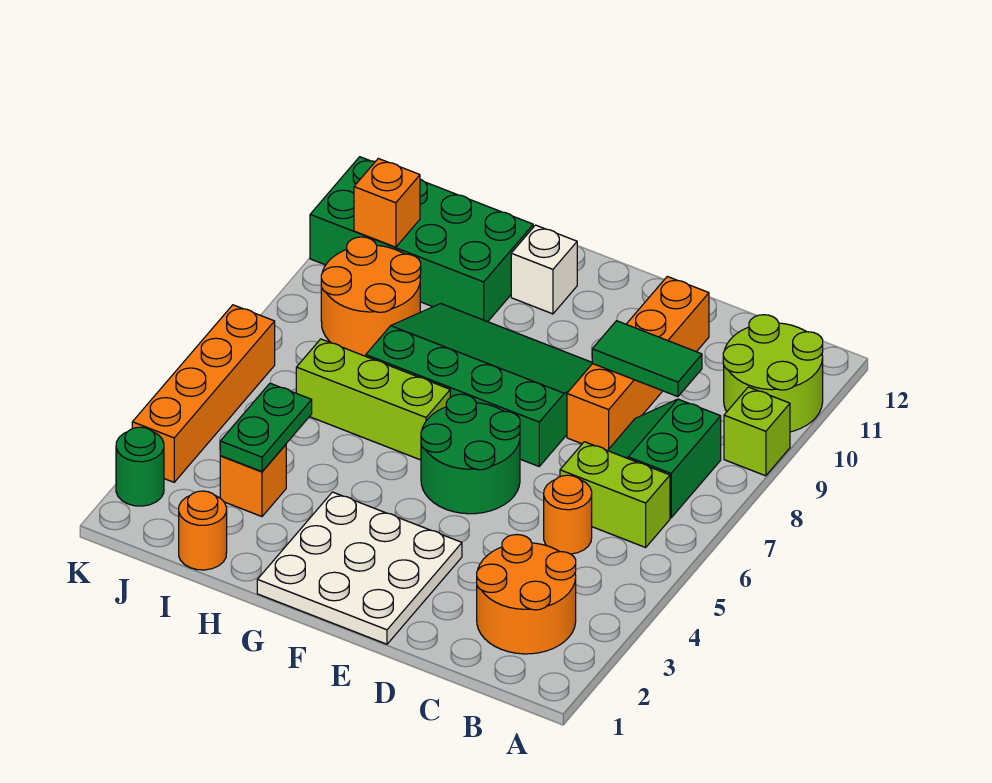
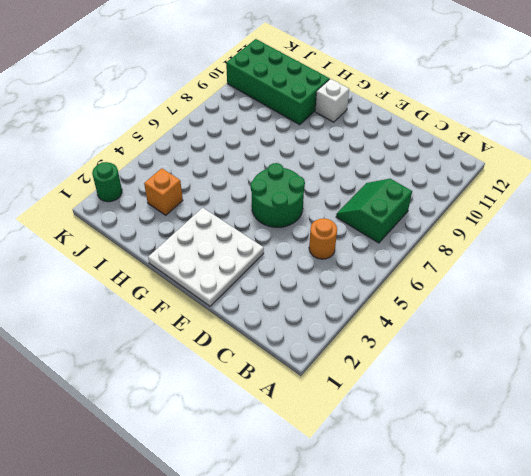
none -> lime 1x1 brick [724,387,790,476]
none -> lime 2x2 round brick [723,315,823,432]
none -> orange 2x2 round brick [477,535,576,654]

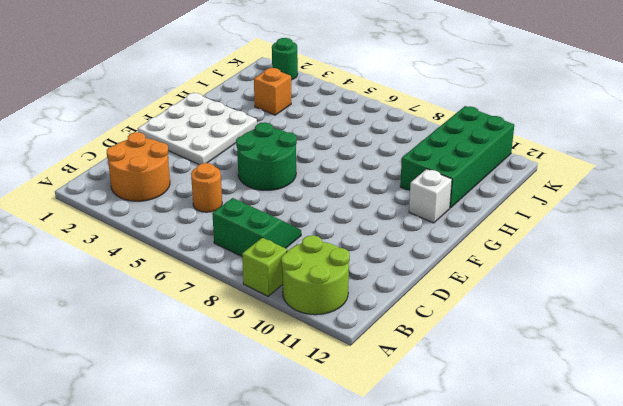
none -> lime 1x2 brick [560,442,670,547]
none -> orange 1x4 brick [567,277,709,451]
none -> green 3x4 slope [366,304,593,466]

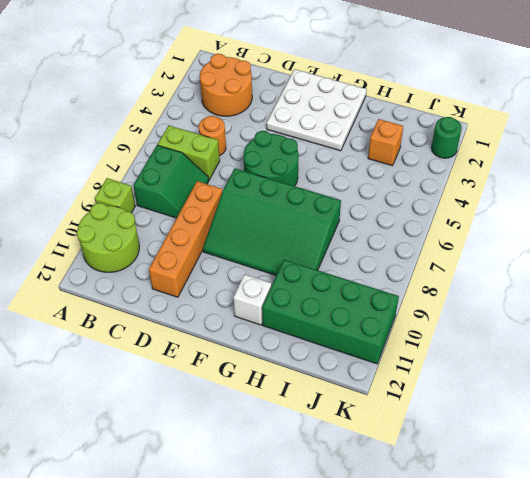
none -> lime 1x3 brick [296,339,450,460]
none -> orange 1x1 round brick [179,491,227,570]
none -> orange 2x2 round brick [321,237,421,356]

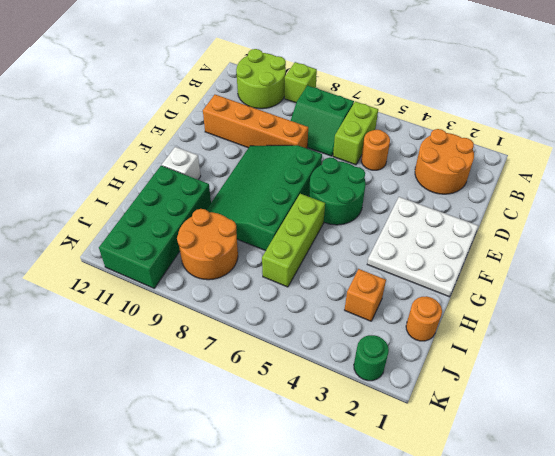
none -> orange 1x4 brick [132,305,275,482]
none -> green 1x2 tile [592,321,702,397]
none -> green 1x2 plate [220,383,312,472]

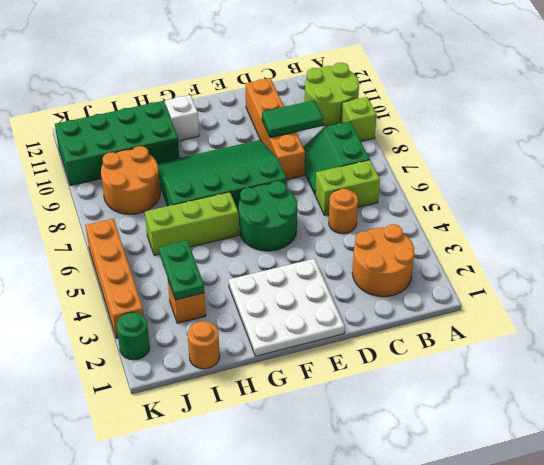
none -> orange 1x1 brick [354,158,420,247]

